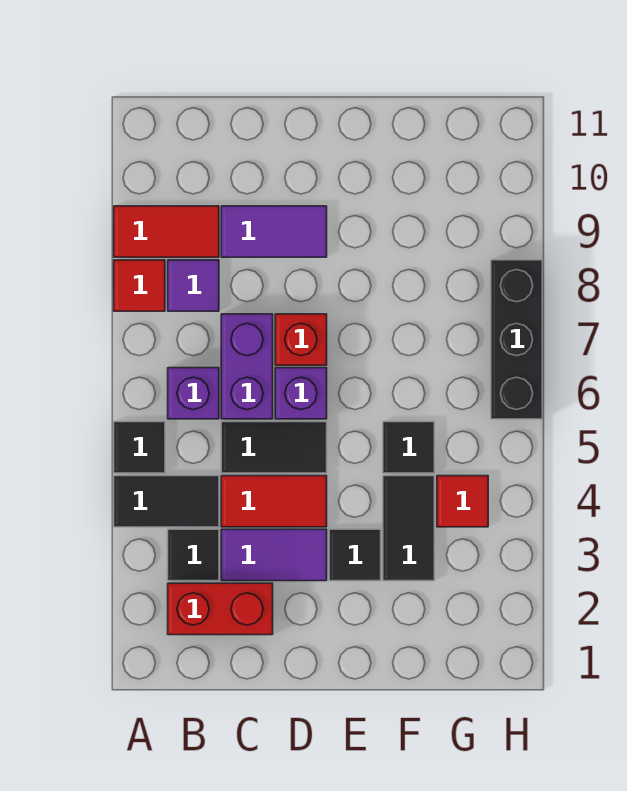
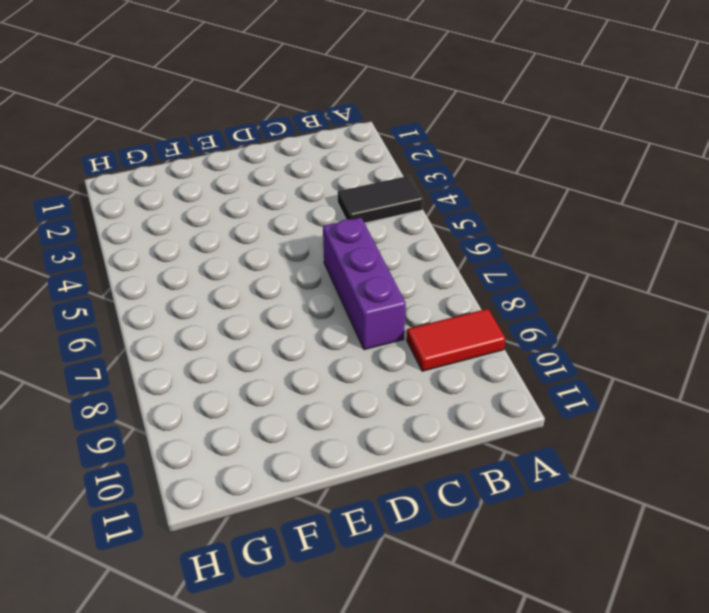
purple 1x3 brick [323,218,406,350] -> purple 1x2 brick [221,314,273,419]
none -> black 1x1 tile [114,422,165,473]
none -> red 1x1 tile [114,260,165,311]
none -> red 1x2 brick [168,583,273,635]

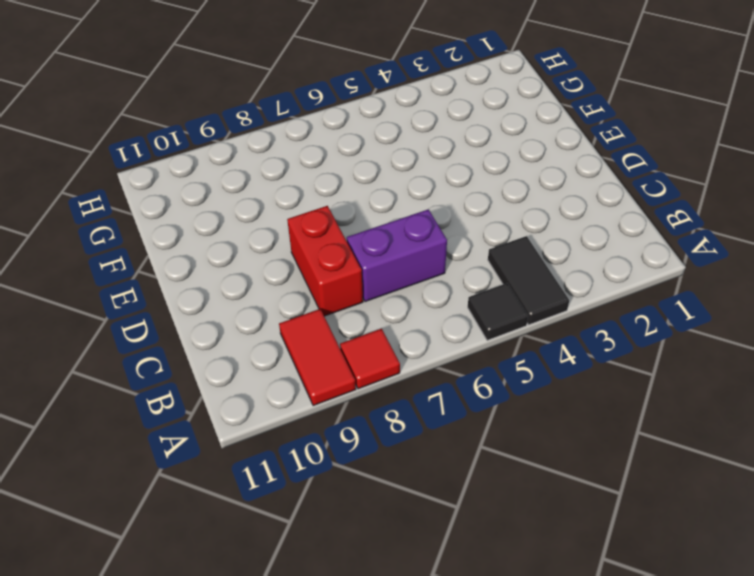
red 1x2 brick [287,206,363,316] -> red 1x2 brick moved to [168,583,273,635]
none -> black 1x1 tile [168,529,219,581]
none -> purple 1x1 brick [168,368,219,419]
none -> purple 1x1 tile [168,260,219,311]

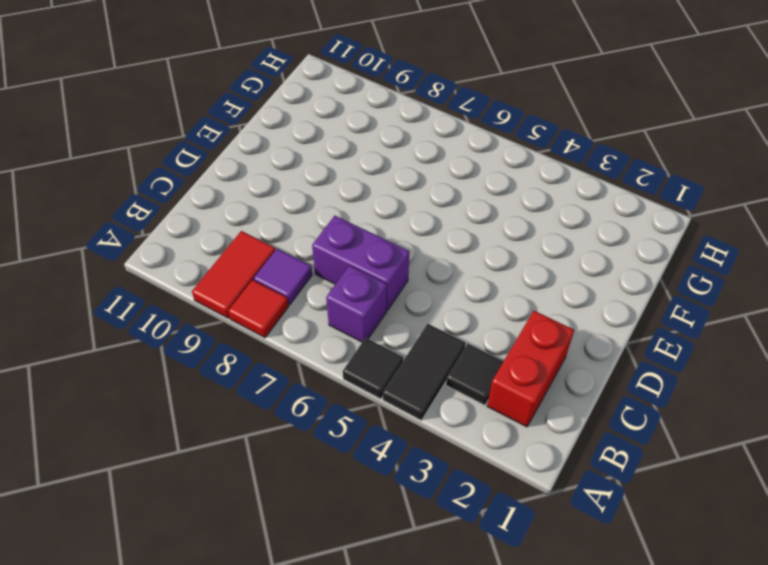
none -> purple 1x2 tile [221,529,327,581]
none -> red 1x2 tile [221,476,327,527]
none -> black 1x2 tile [221,422,327,473]

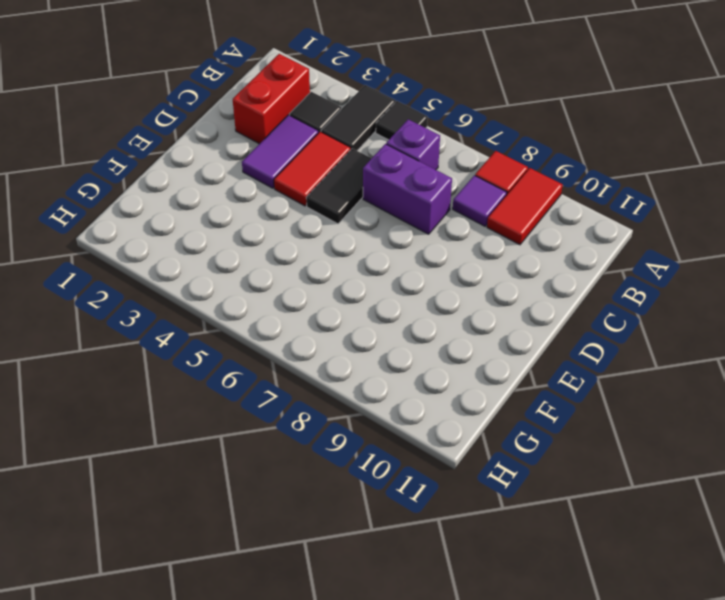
none -> purple 1x2 tile [221,206,327,257]
none -> purple 1x1 brick [275,368,327,419]
none -> red 1x1 brick [275,314,327,365]

